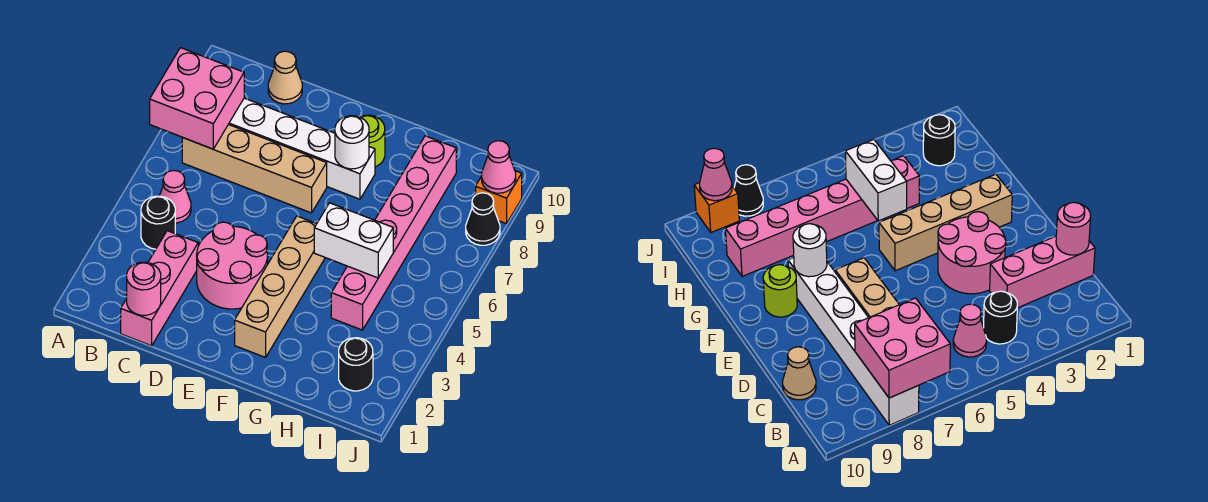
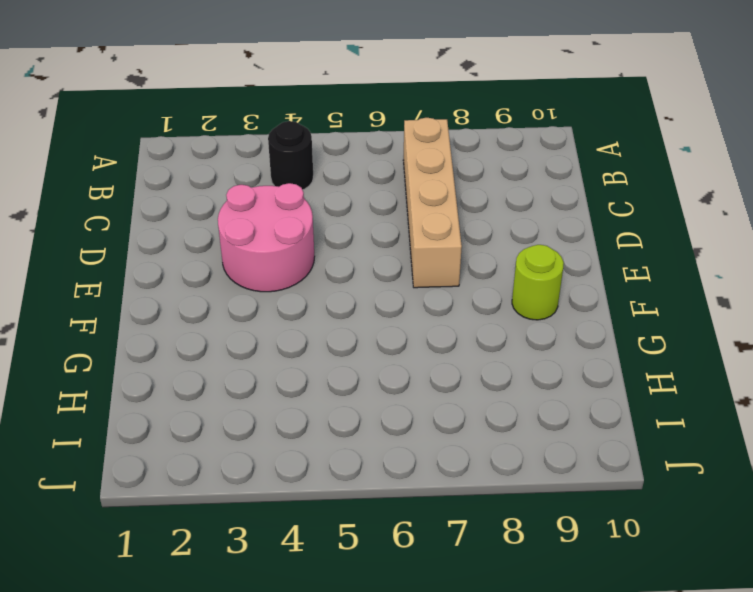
none -> white 1x6 brick [229,98,375,199]
none -> pink 1x1 cone [160,170,191,223]
none -> pink 1x3 brick [121,231,198,346]

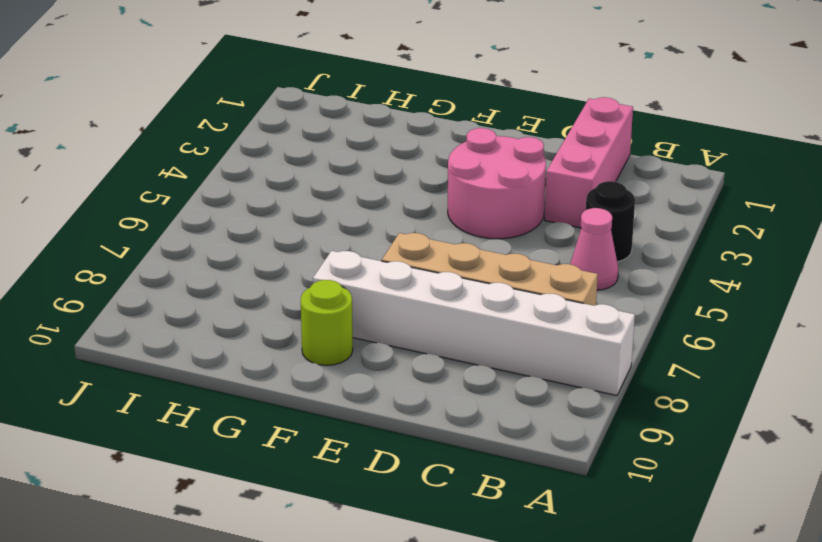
none -> tan 1x1 cone [268,51,302,104]
none -> tan 1x4 brick [235,216,325,357]
none -> pink 1x6 brick [331,136,456,330]

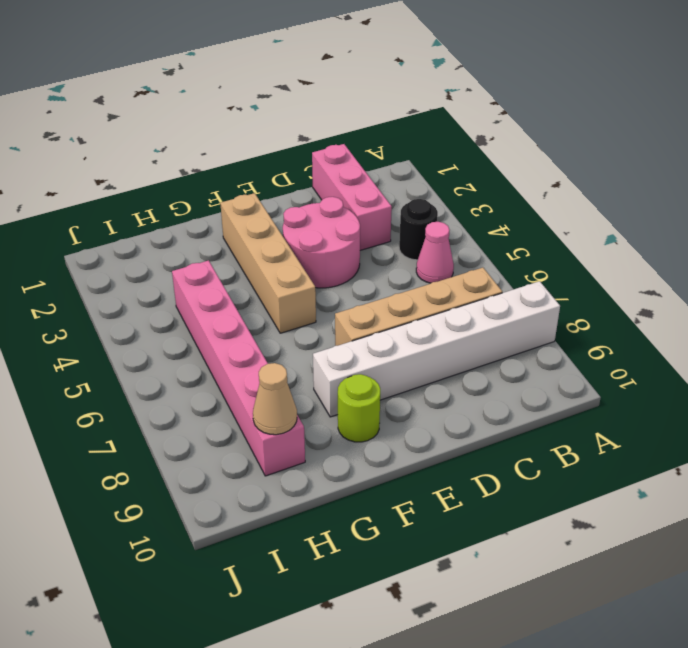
tan 1x1 cone [253,363,297,435] -> tan 1x1 cone moved to [268,51,302,104]
none -> black 1x1 round brick [339,338,373,391]
none -> black 1x1 cone [466,193,500,245]
none -> orange 1x1 brick [476,171,522,224]

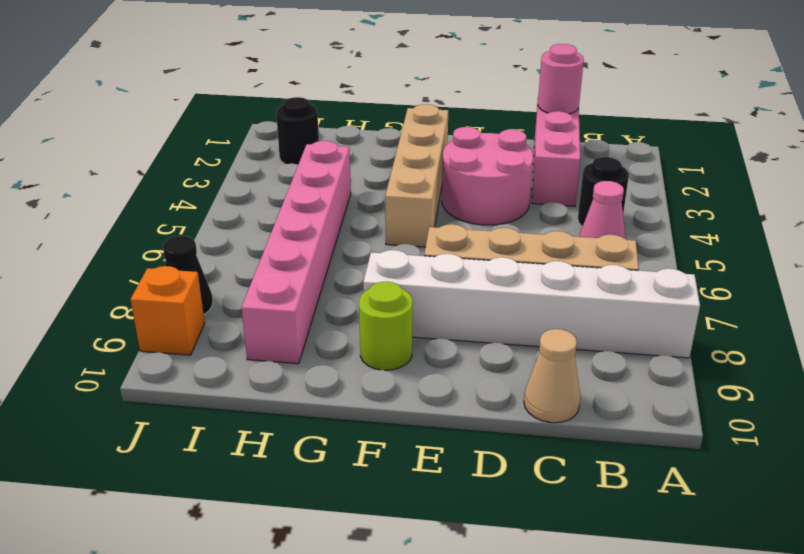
none -> pink 2x2 brick [150,48,244,149]
none -> white 1x1 round brick [335,116,369,169]
none -> white 1x2 brick [314,203,393,278]

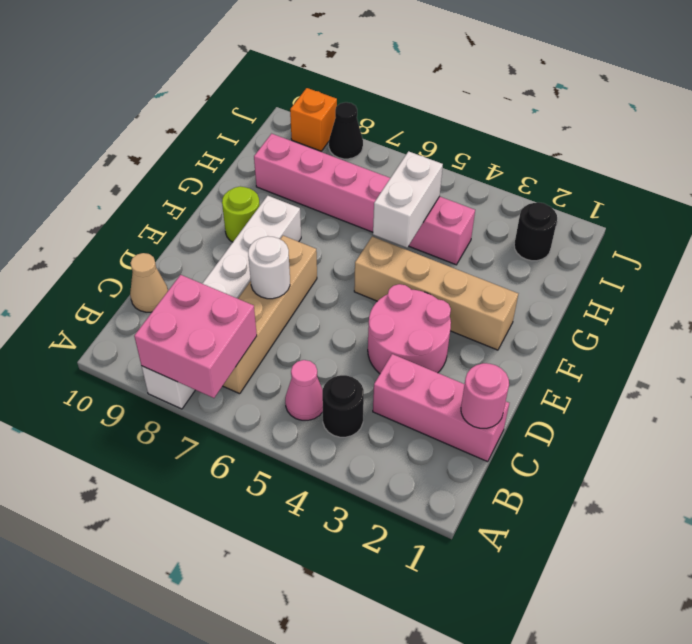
white 1x1 round brick [248,236,290,299] -> white 1x1 round brick moved to [335,116,369,169]
none -> pink 1x1 cone [481,141,516,193]

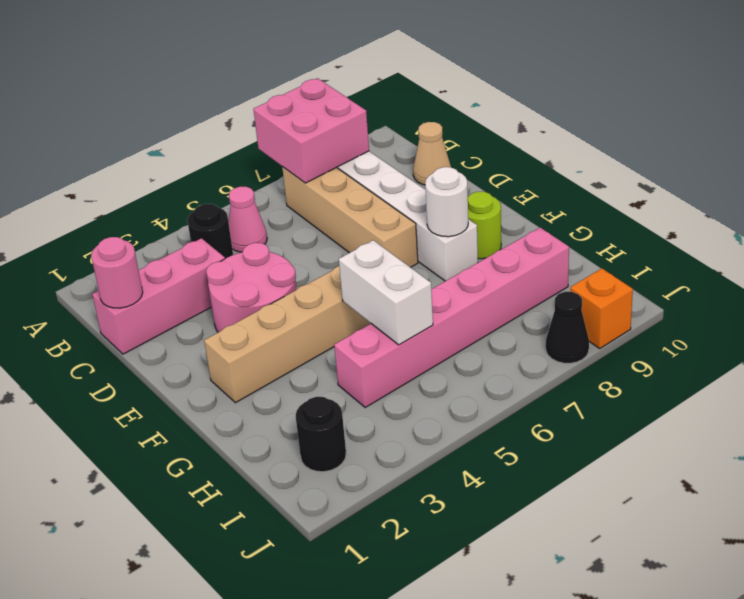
none -> pink 1x1 cone [481,141,516,193]

